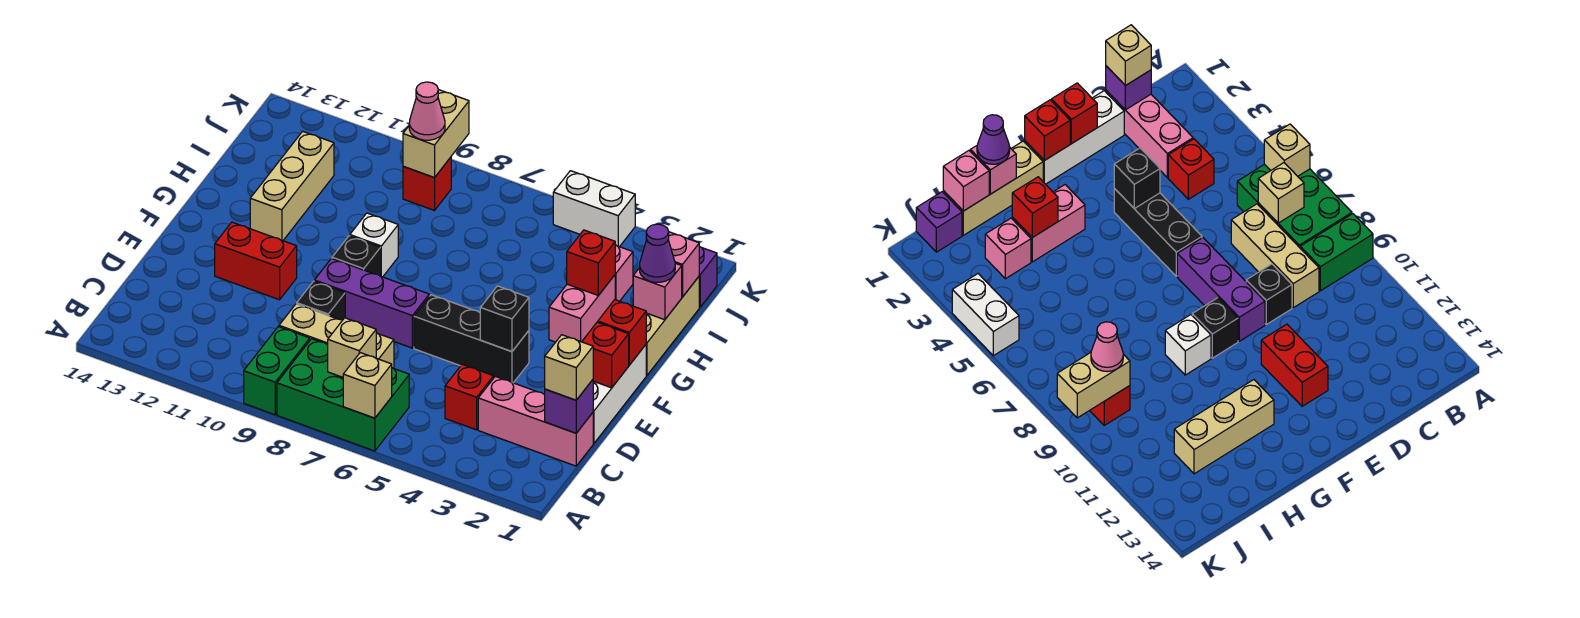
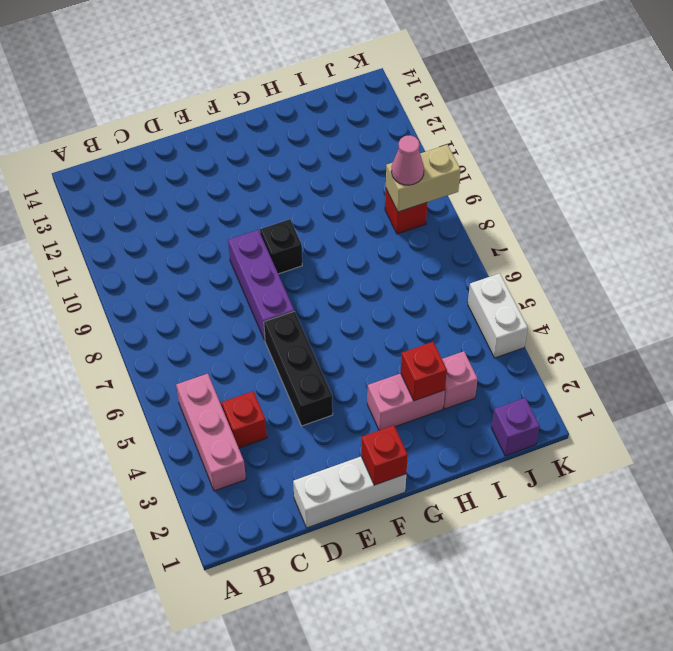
pink 1x3 brick [176,374,246,491] -> pink 1x3 brick moved to [478,376,593,466]
none -> green 2x3 brick [277,339,409,451]
none -> green 1x2 brick [244,327,310,415]
none -> tan 1x3 brick [279,304,394,369]
none -> black 1x1 brick [297,281,345,320]

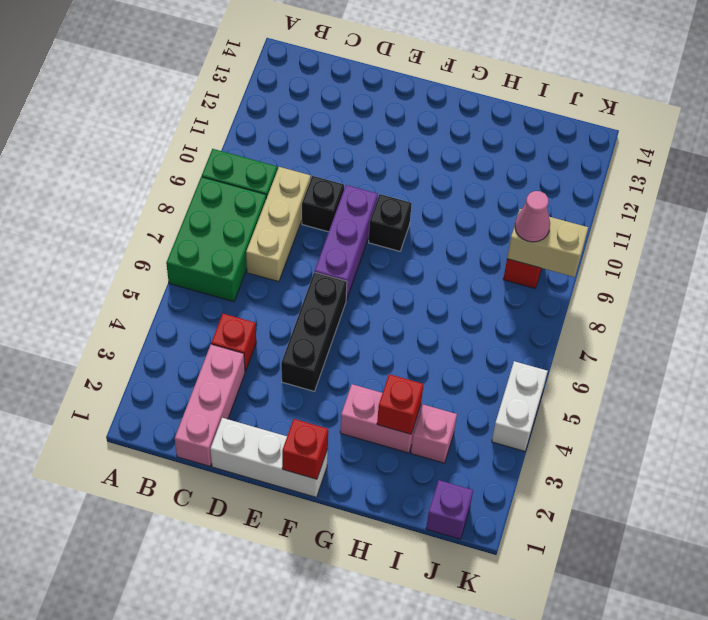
none -> red 1x2 brick [215,222,297,300]
none -> tan 1x3 brick [646,277,699,375]
none -> white 1x1 brick [350,213,398,277]
none -> tan 1x3 brick [250,131,334,241]

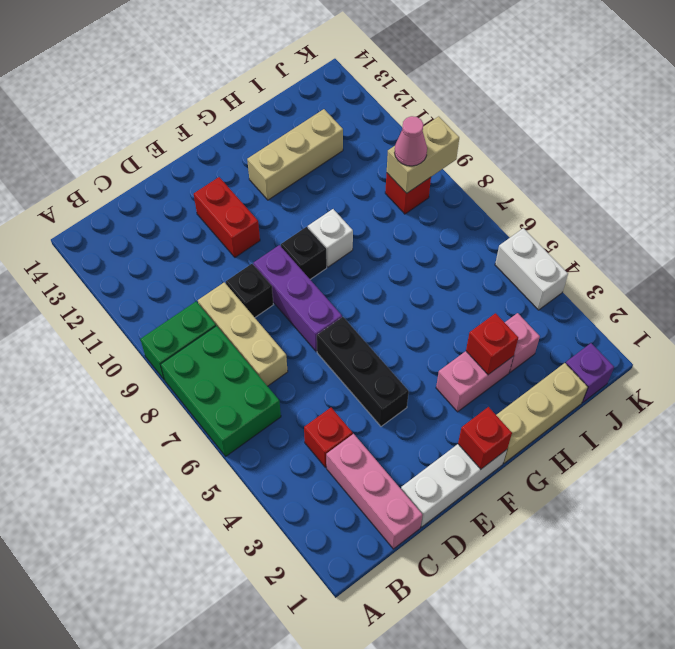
none -> tan 1x1 brick [343,353,392,418]
none -> tan 1x1 brick [327,318,376,377]
none -> purple 1x1 brick [544,380,593,433]
none -> red 1x1 brick [582,322,629,388]

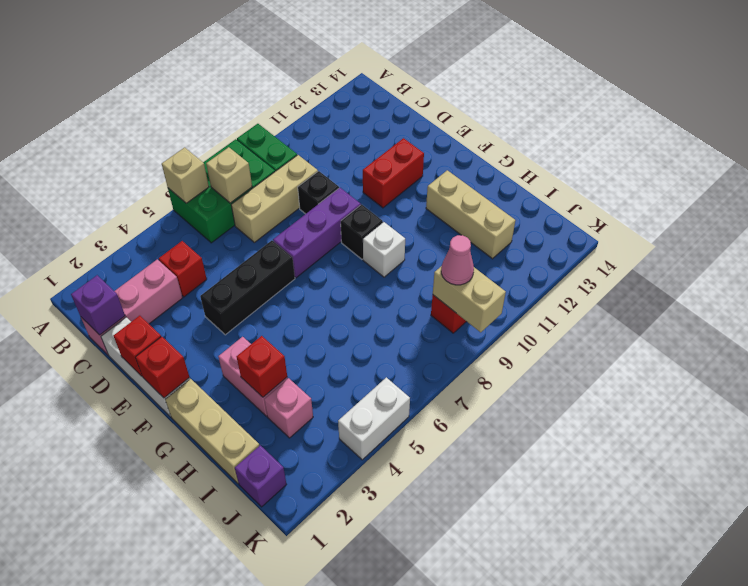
none -> black 1x1 brick [480,286,529,352]
none -> pink 1x1 brick [633,263,682,320]
none -> pink 1x1 brick [668,232,699,297]
none -> tan 1x1 brick [545,335,593,400]

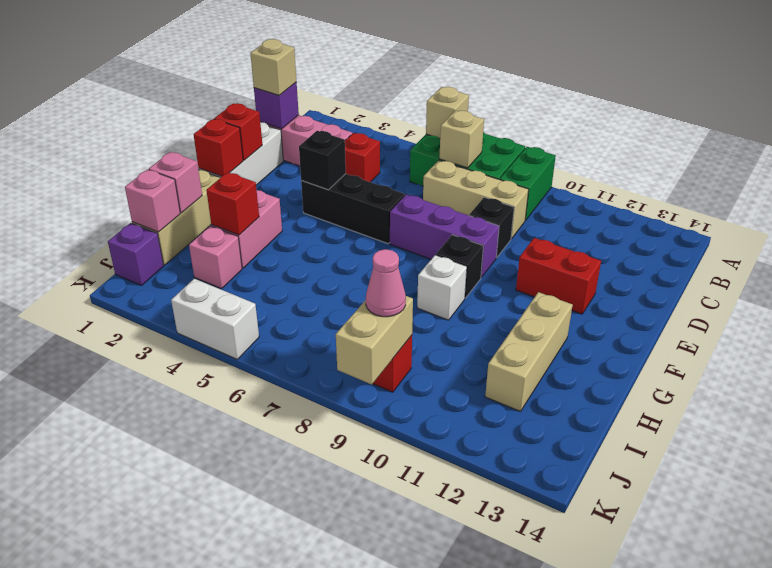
none -> purple 1x1 cone [640,224,675,282]

